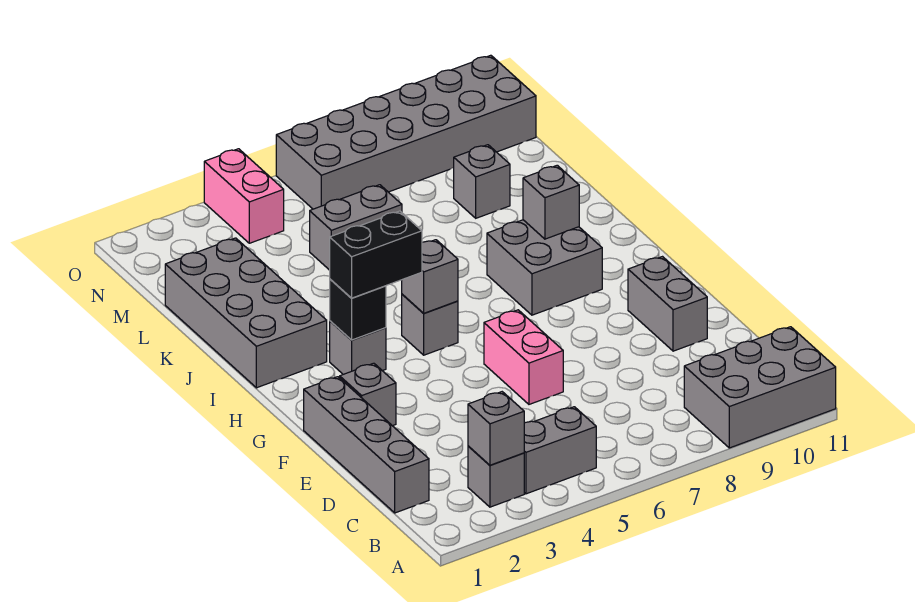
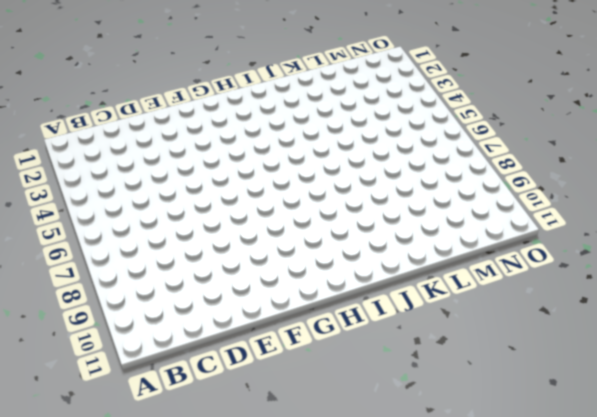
none -> grey 2x3 brick [684,327,836,448]
none -> grey 1x1 brick [468,446,524,507]
none -> grey 1x2 brick [524,407,596,494]

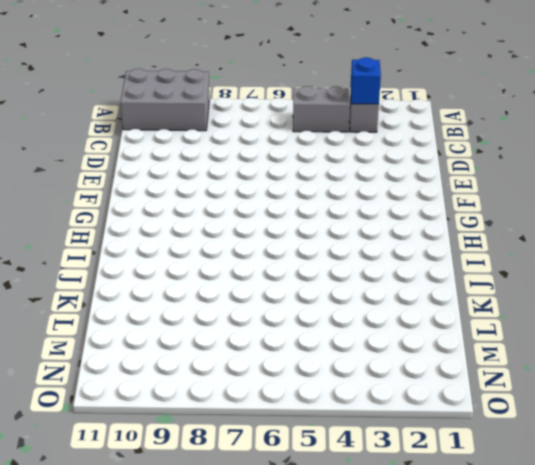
blue 1x1 brick [351,57,381,104] -> grey 1x1 brick [468,392,524,465]
none -> grey 1x4 brick [304,377,429,513]
none -> pink 1x2 brick [484,310,563,404]
none -> grey 1x2 brick [628,257,707,351]

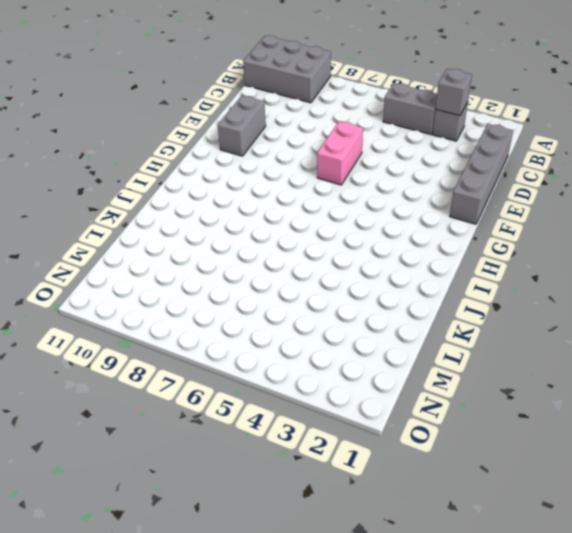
none -> grey 1x1 brick [340,363,396,426]
none -> grey 1x1 brick [330,321,386,374]
none -> grey 1x1 brick [402,294,458,355]

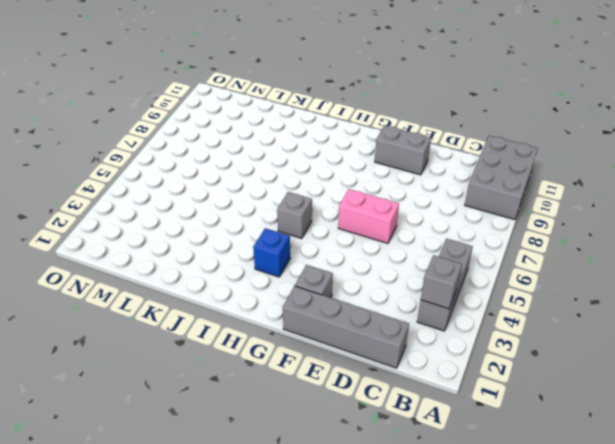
blue 1x1 brick [253,228,290,277] -> grey 1x1 brick [330,321,386,374]
none -> grey 2x2 brick [487,220,602,315]
none -> grey 2x4 brick [165,238,327,388]
none -> grey 1x2 brick [310,185,402,270]

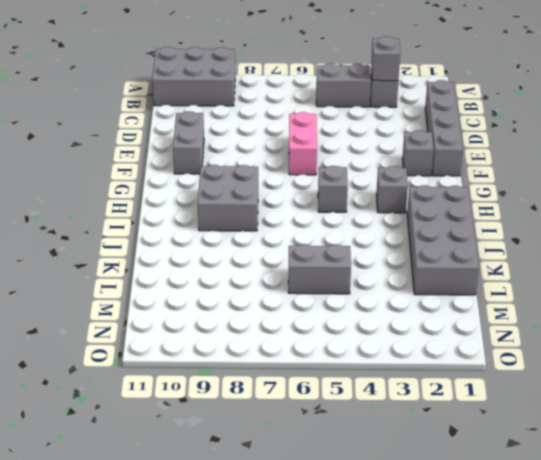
none -> grey 1x1 brick [454,145,510,218]
none -> pink 1x2 brick [204,149,284,243]
none -> grey 2x6 brick [276,55,536,209]

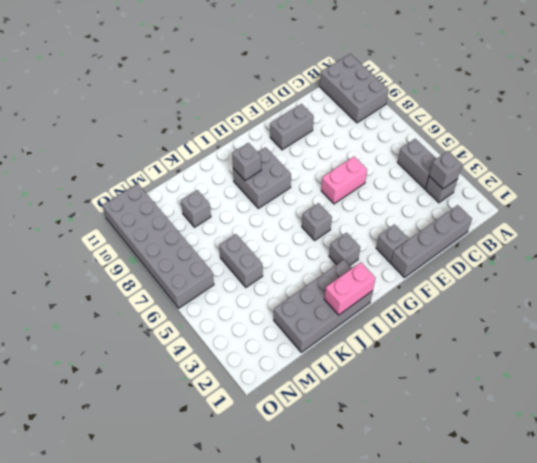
pink 1x2 brick [324,263,375,315] -> pink 1x2 brick moved to [204,149,284,243]
none -> black 1x1 brick [330,279,386,340]
none -> grey 1x1 brick [402,240,458,313]
none -> black 1x2 brick [330,211,422,298]

